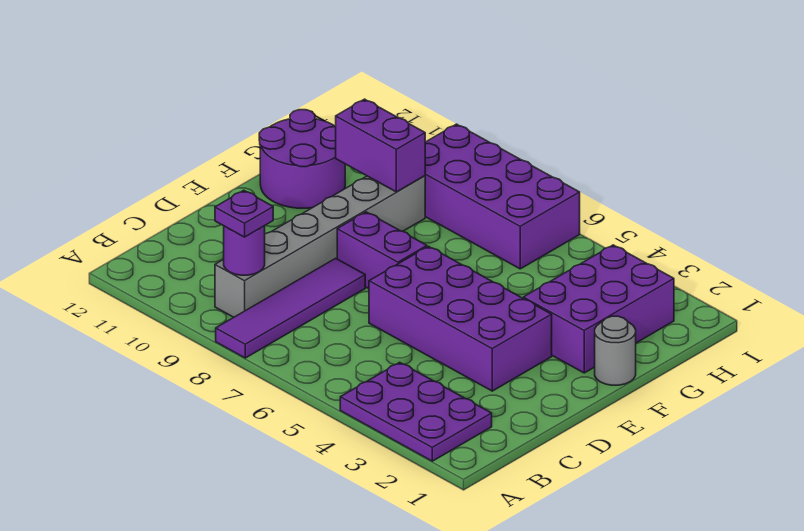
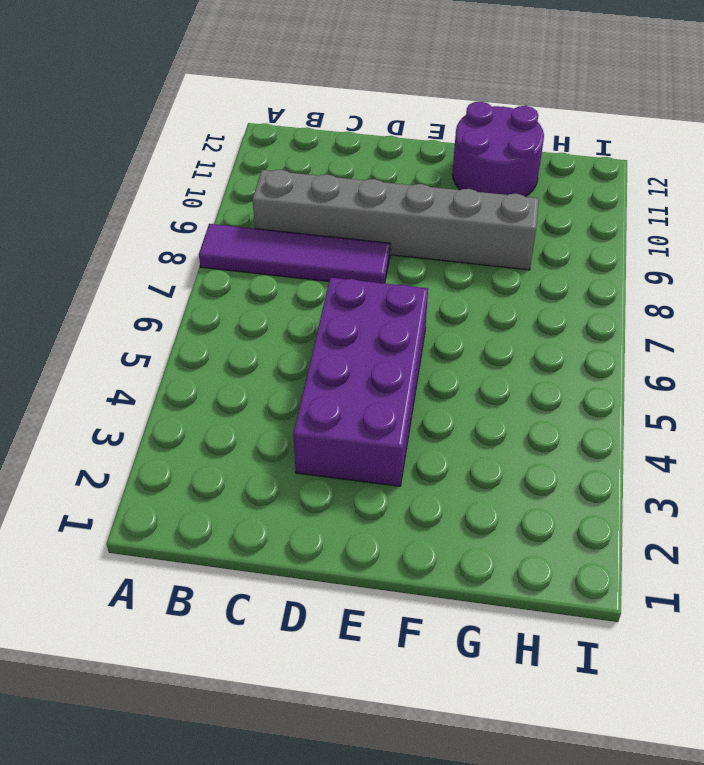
none -> purple 2x3 plate [340,362,492,461]
none -> purple 1x2 brick [337,212,427,289]
none -> grey 1x1 round brick [595,316,636,385]

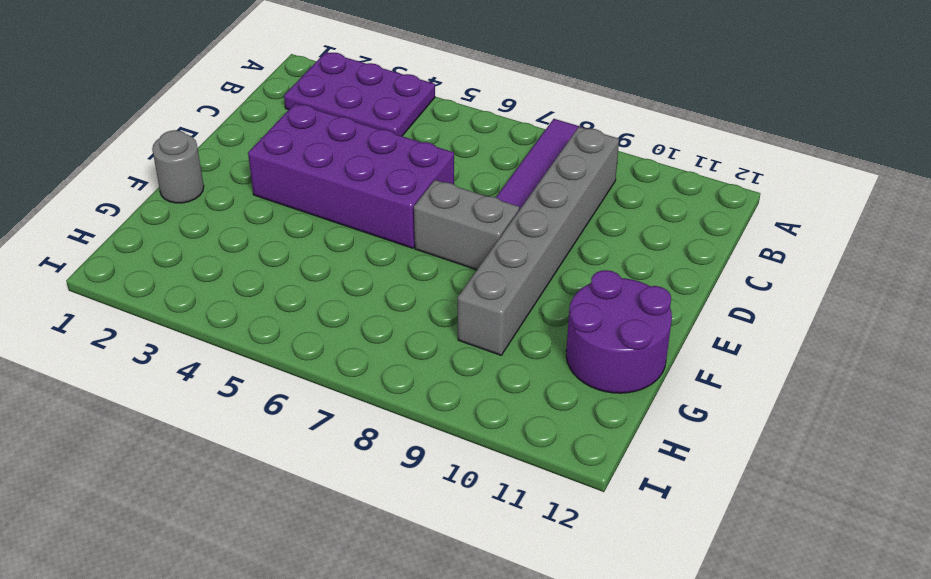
grey 1x2 brick [414,180,519,270] -> purple 1x2 brick [337,212,427,289]
none -> purple 2x3 brick [523,245,674,373]
none -> purple 2x4 brick [425,124,580,269]
none -> purple 1x1 round brick [224,226,265,275]

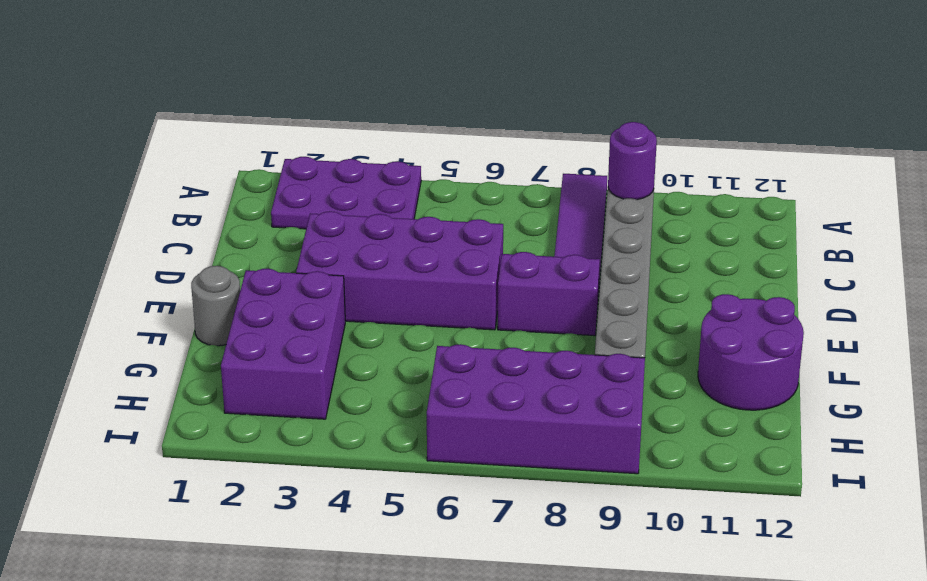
none -> purple 1x2 brick [335,99,425,192]
none -> purple 1x1 plate [215,190,273,237]

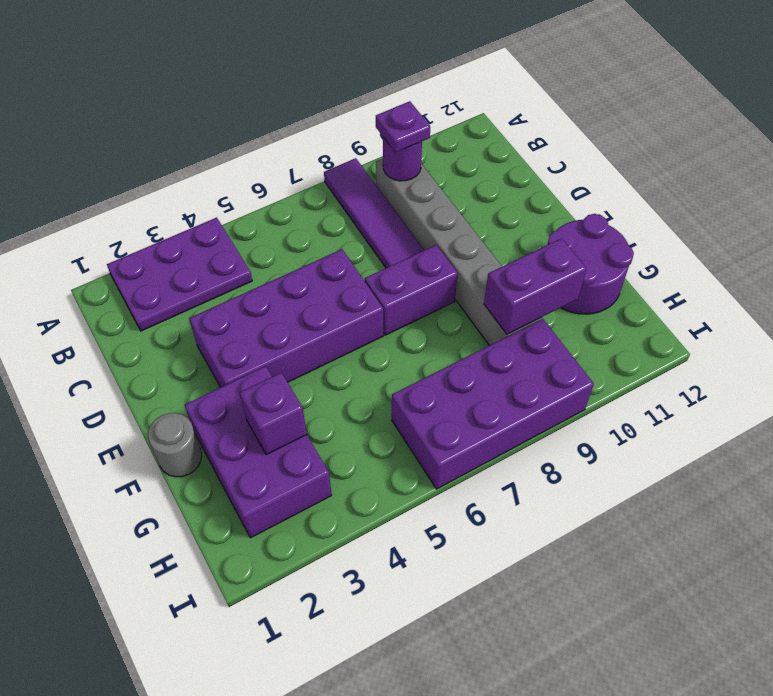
purple 1x1 brick [240,372,307,455] -> none

